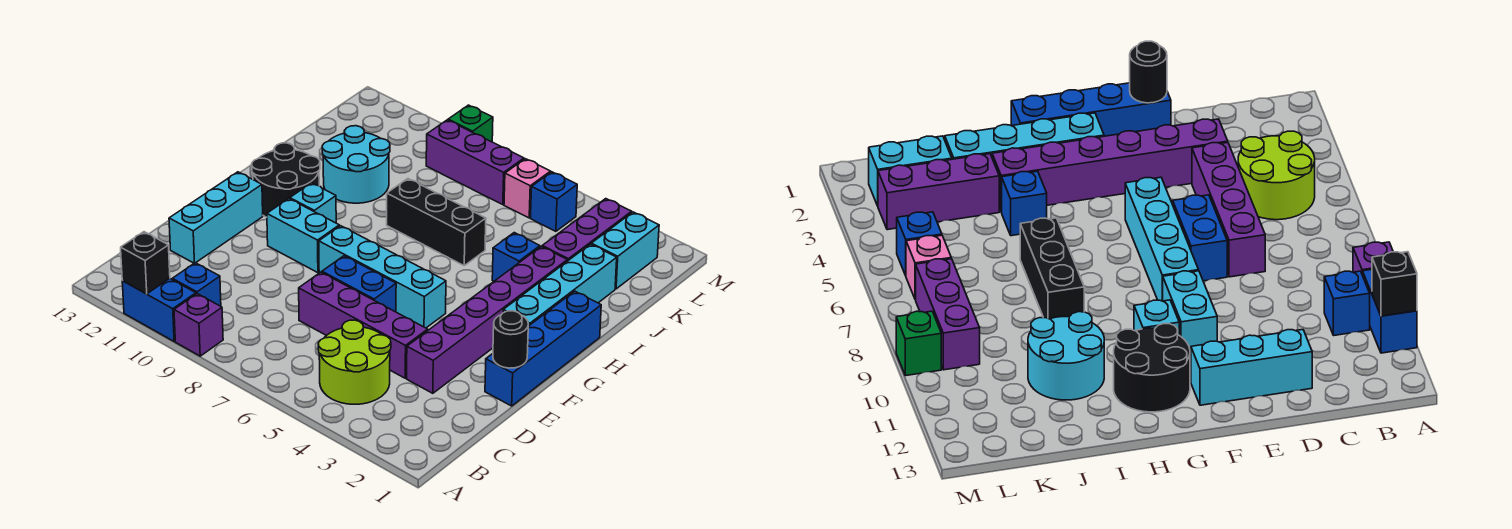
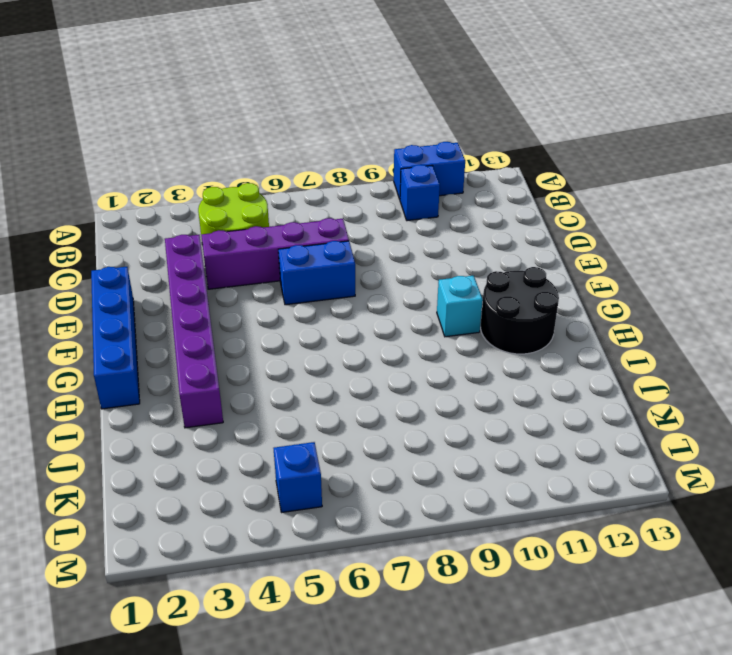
none -> purple 1x1 brick [174,294,223,356]
none -> cyan 1x3 brick [169,172,263,263]
none -> cyan 1x4 brick [319,226,446,328]

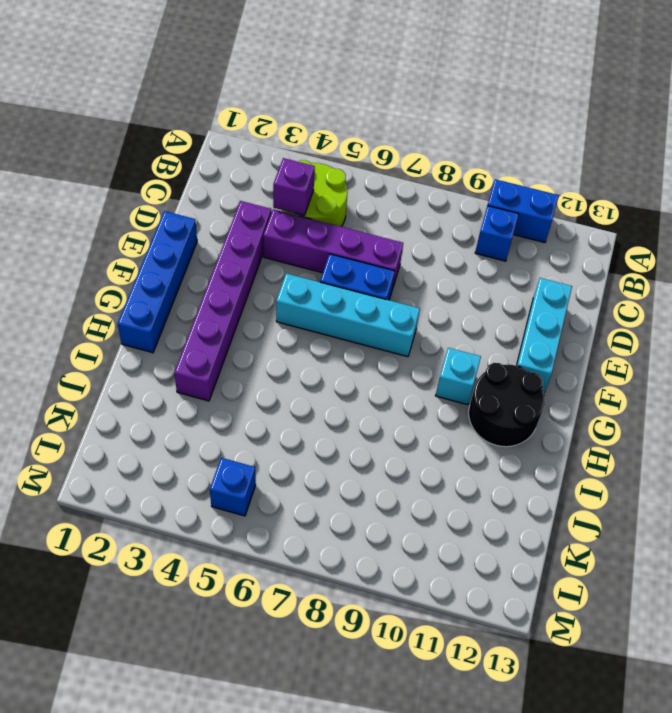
purple 1x1 brick [273,158,315,216] -> purple 1x1 brick moved to [174,294,223,356]
none -> cyan 1x2 brick [267,199,339,273]
none -> cyan 1x4 brick [503,244,617,326]
none -> blue 1x1 brick [492,233,540,281]

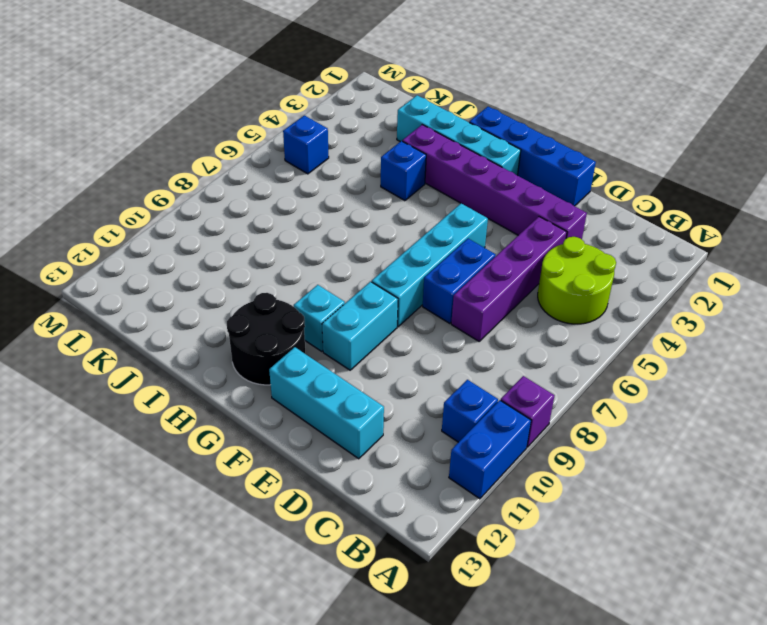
none -> black 1x3 brick [387,179,486,265]
none -> cyan 2x2 round brick [322,126,390,203]
none -> purple 1x3 brick [542,199,632,261]

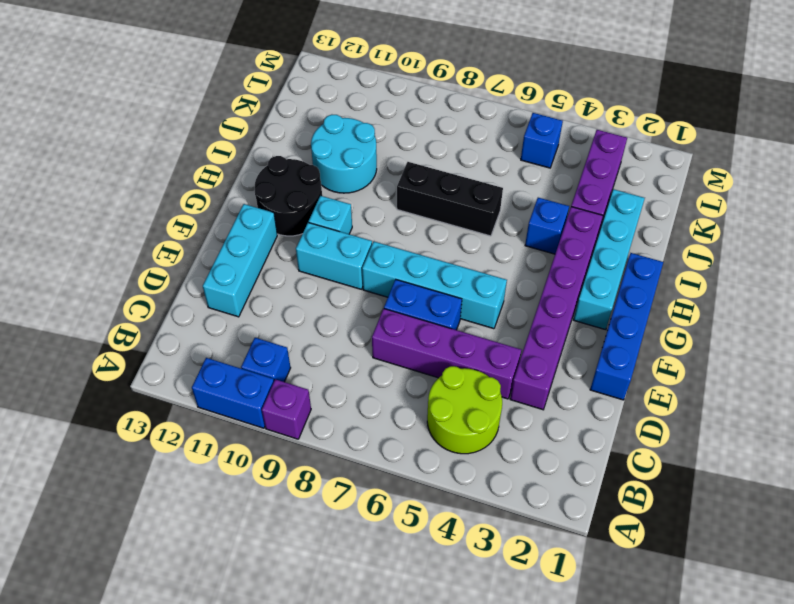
none -> cyan 1x2 brick [591,212,659,289]
none -> pink 1x1 brick [504,159,551,218]
none -> purple 1x3 brick [426,120,524,205]

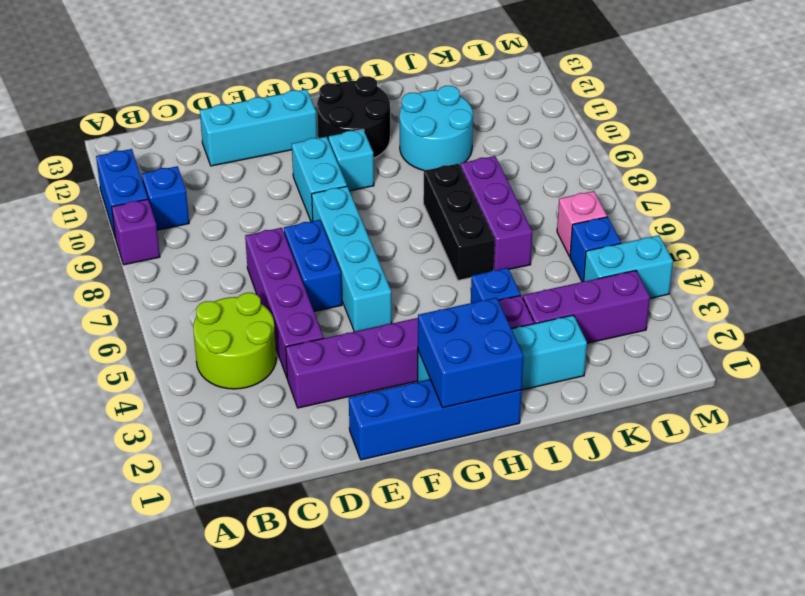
blue 2x2 brick [418,298,524,408] -> none
purple 1x3 brick [460,156,532,270] -> purple 1x3 brick moved to [426,120,524,205]
cyan 1x2 brick [584,235,673,298] -> cyan 1x2 brick moved to [591,212,659,289]
none -> green 1x1 brick [448,105,493,142]
none -> black 1x1 brick [121,232,170,294]
none -> black 1x1 round brick [493,311,528,368]

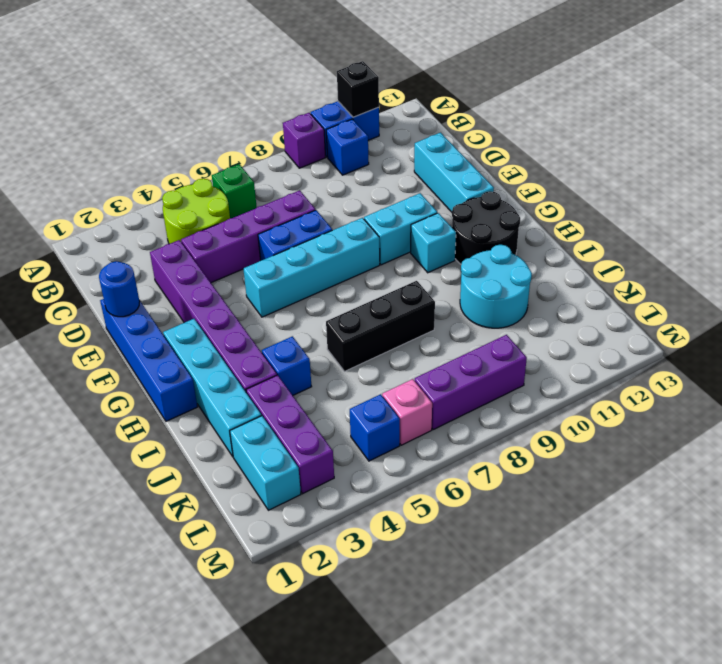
green 1x1 brick [212,164,257,218] -> green 1x1 brick moved to [448,105,493,142]
blue 1x1 round brick [99,261,140,317] -> black 1x1 round brick [493,311,528,368]

